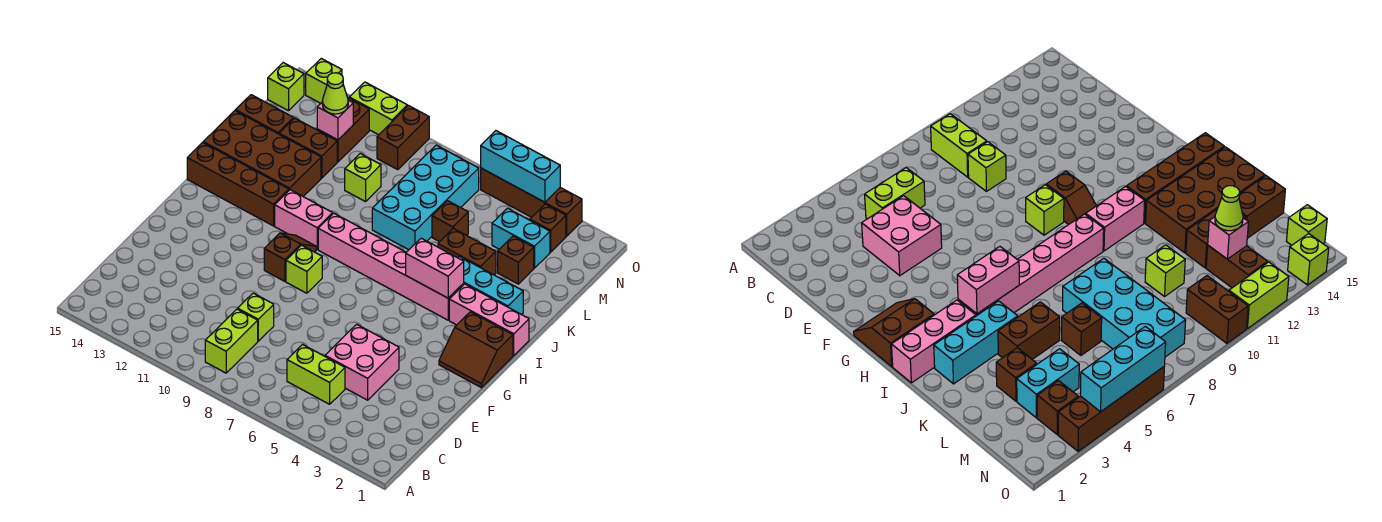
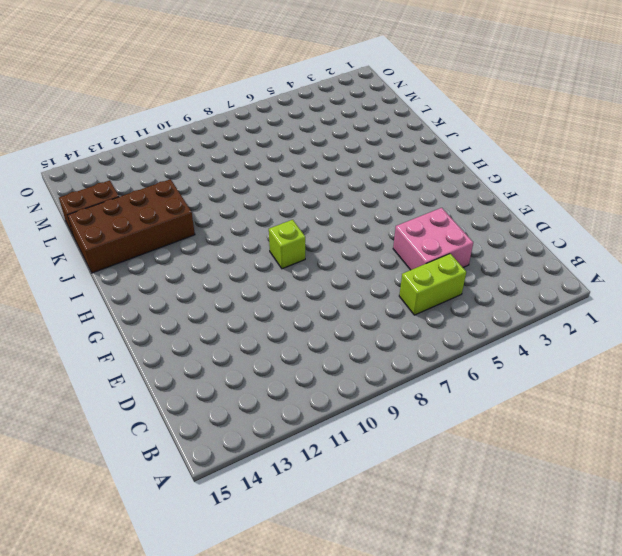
none -> lime 1x2 brick [205,309,258,373]
none -> lime 1x1 brick [238,293,274,341]
none -> brown 2x2 slope [439,312,513,388]
none -> brown 1x2 slope [264,233,316,281]

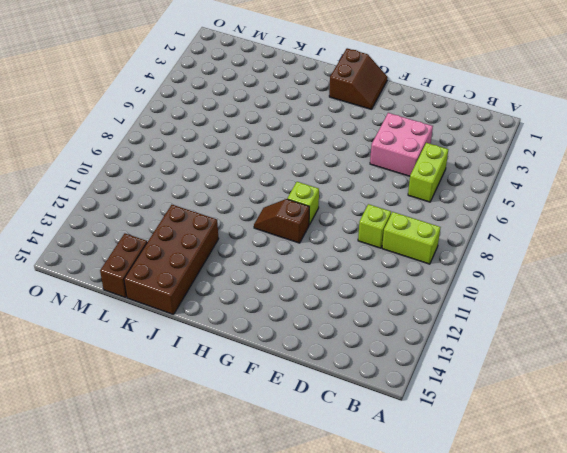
none -> pink 1x3 brick [449,284,529,356]
none -> pink 1x6 brick [318,213,464,320]
none -> pink 1x2 brick [275,190,333,249]
none -> brown 1x4 brick [187,142,289,226]

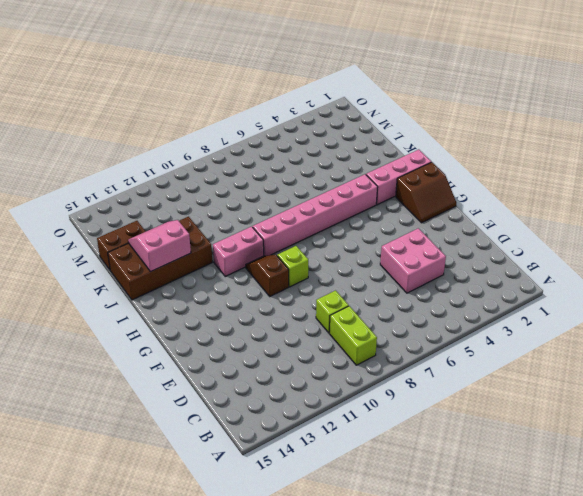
pink 2x2 slope [128,220,191,272] -> none
none -> lime 1x2 brick [287,345,345,404]
none -> brown 1x4 brick [187,142,289,226]
none -> cyan 1x3 brick [458,256,523,315]
none -> brown 1x2 brick [438,228,496,275]

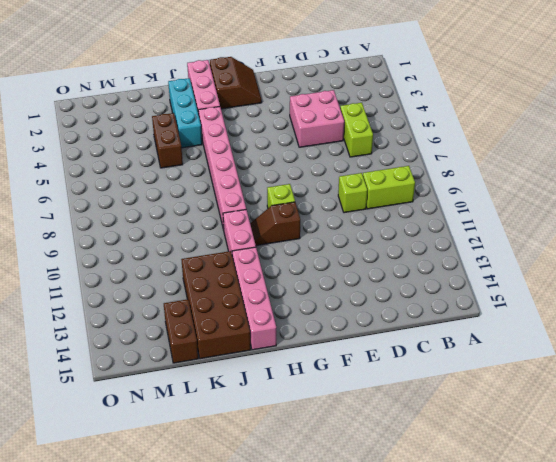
pink 1x4 brick [232,247,276,350] -> brown 1x4 brick [187,142,289,226]
none -> cyan 2x4 brick [372,145,479,250]
none -> brown 1x1 brick [498,236,534,284]
none -> brown 1x1 brick [432,201,468,242]
none -> lime 1x1 brick [345,154,381,202]

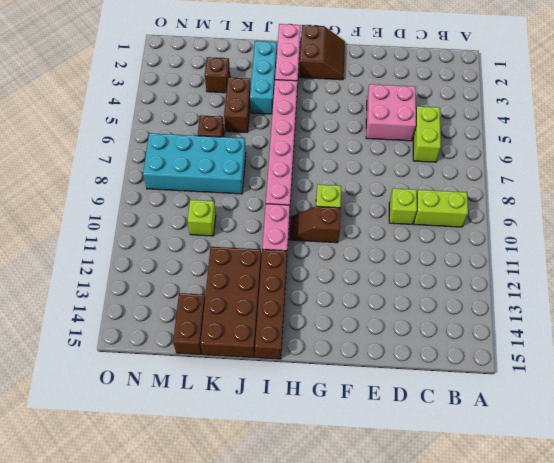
none -> brown 1x2 brick [279,118,337,178]
none -> cyan 1x2 brick [492,208,550,268]
none -> brown 1x2 brick [317,98,369,162]
none -> brown 1x1 brick [530,204,566,252]

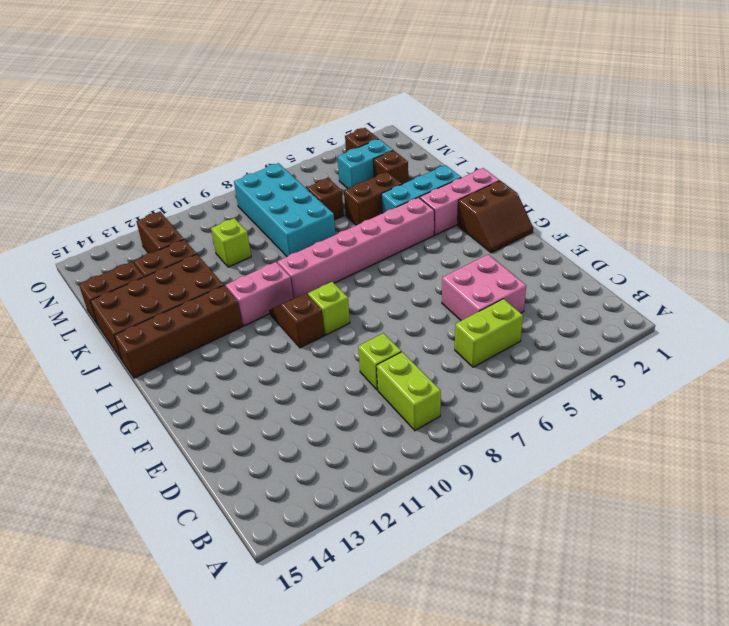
none -> brown 1x2 brick [377,106,429,169]
none -> lime 1x1 brick [268,63,304,111]
none -> brown 1x4 brick [481,168,582,236]
none -> lime 1x2 brick [349,82,407,135]

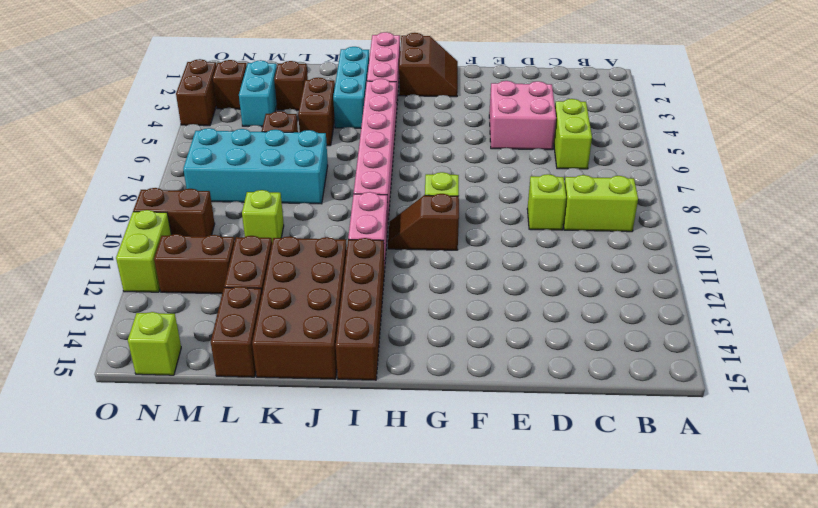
brown 1x2 brick [176,59,216,126] -> brown 1x4 brick [481,168,582,236]
none -> lime 1x1 brick [306,58,342,103]
none -> pink 1x2 brick [406,238,464,298]
none -> pink 1x1 brick [317,100,353,140]
none -> cyan 1x3 brick [481,131,560,202]

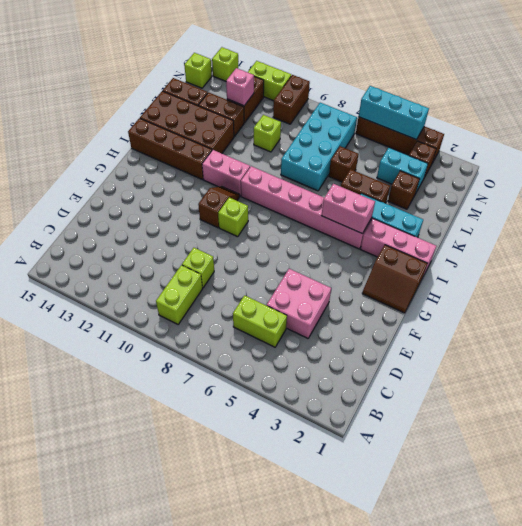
none -> lime 1x1 cone [322,73,348,114]

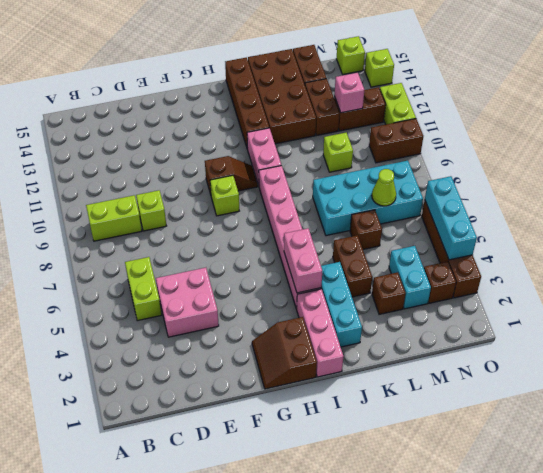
lime 1x1 cone [372,169,396,206] -> lime 1x1 cone moved to [322,73,348,114]

